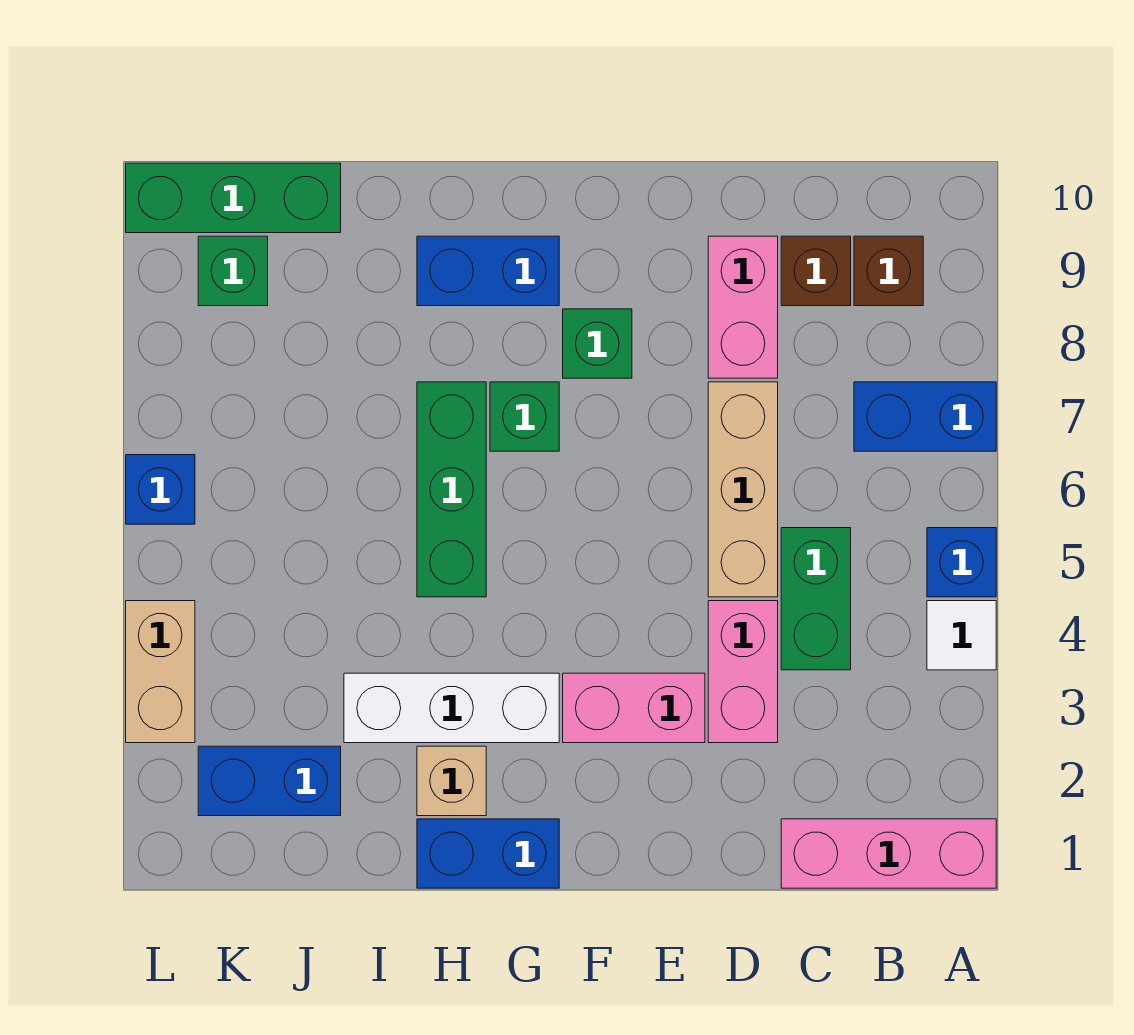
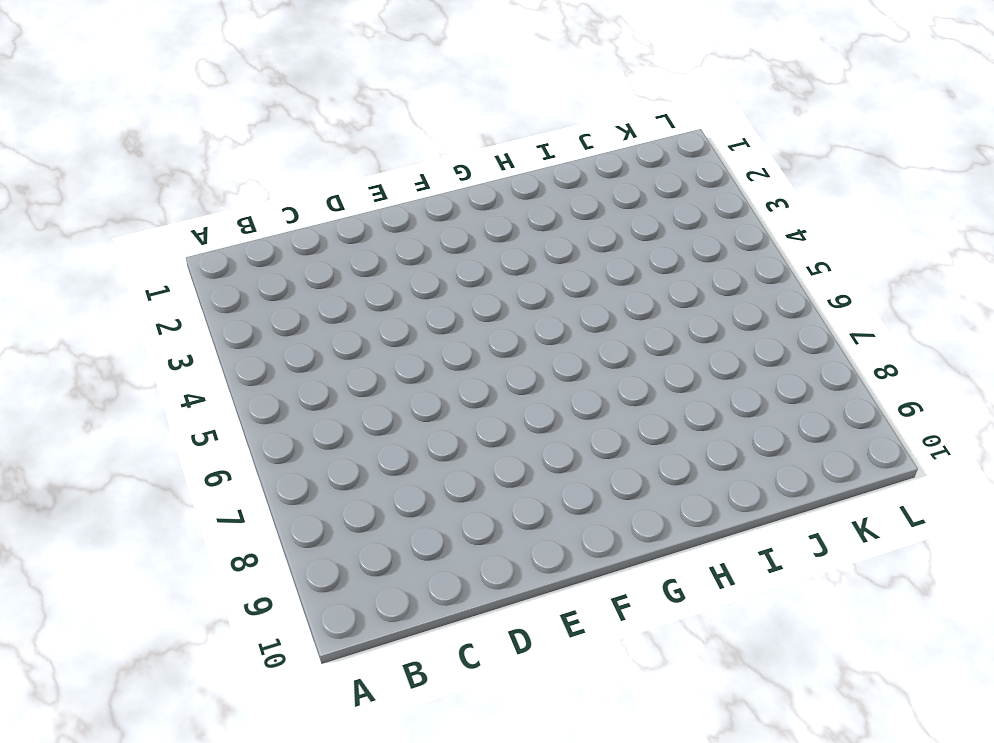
none -> pink 1x3 brick [781,819,996,888]
none -> white 1x1 tile [927,601,996,670]
none -> blue 1x1 brick [927,528,996,597]

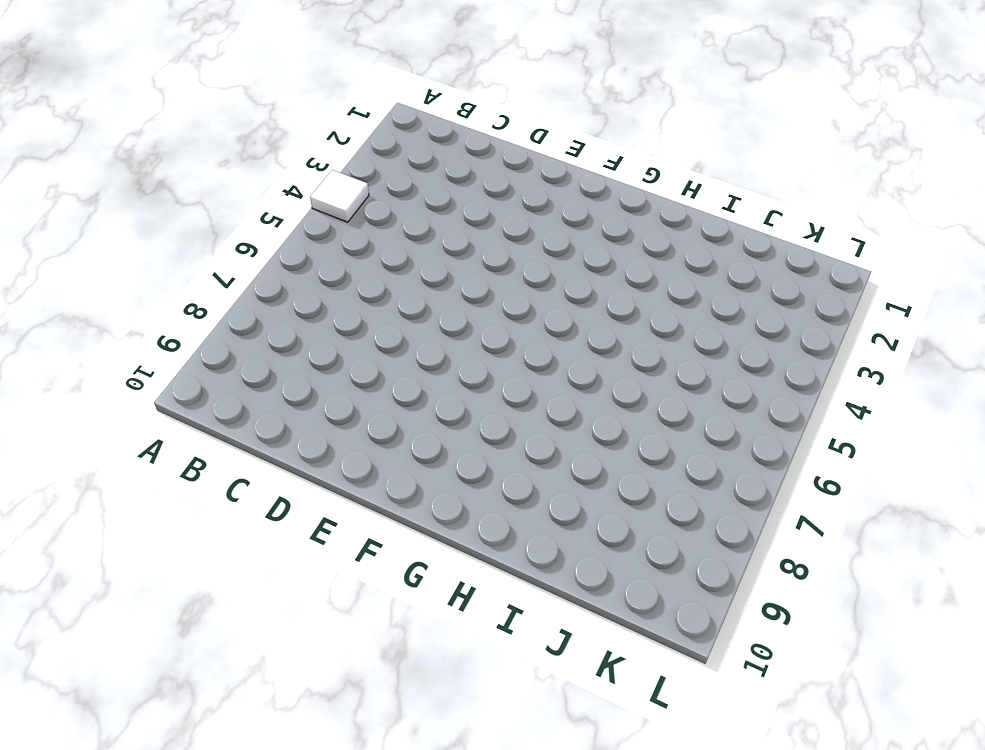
none -> pink 1x3 brick [781,819,996,888]
none -> blue 1x1 brick [927,528,996,597]
none -> blue 1x2 brick [854,382,996,451]

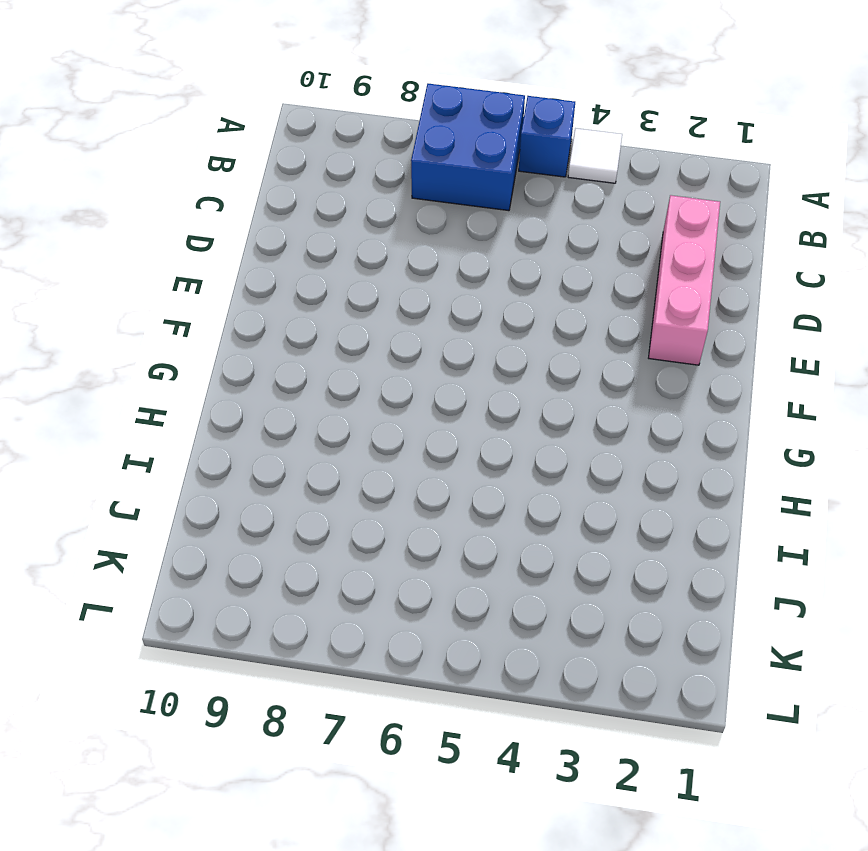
blue 2x2 brick [411,84,525,211] -> blue 1x2 brick [854,382,996,451]
pink 1x3 brick [649,195,720,365] -> pink 1x3 brick moved to [781,819,996,888]
none -> brown 1x1 brick [854,236,923,306]
none -> green 1x2 brick [781,528,851,670]
none -> brown 1x1 brick [781,236,851,306]

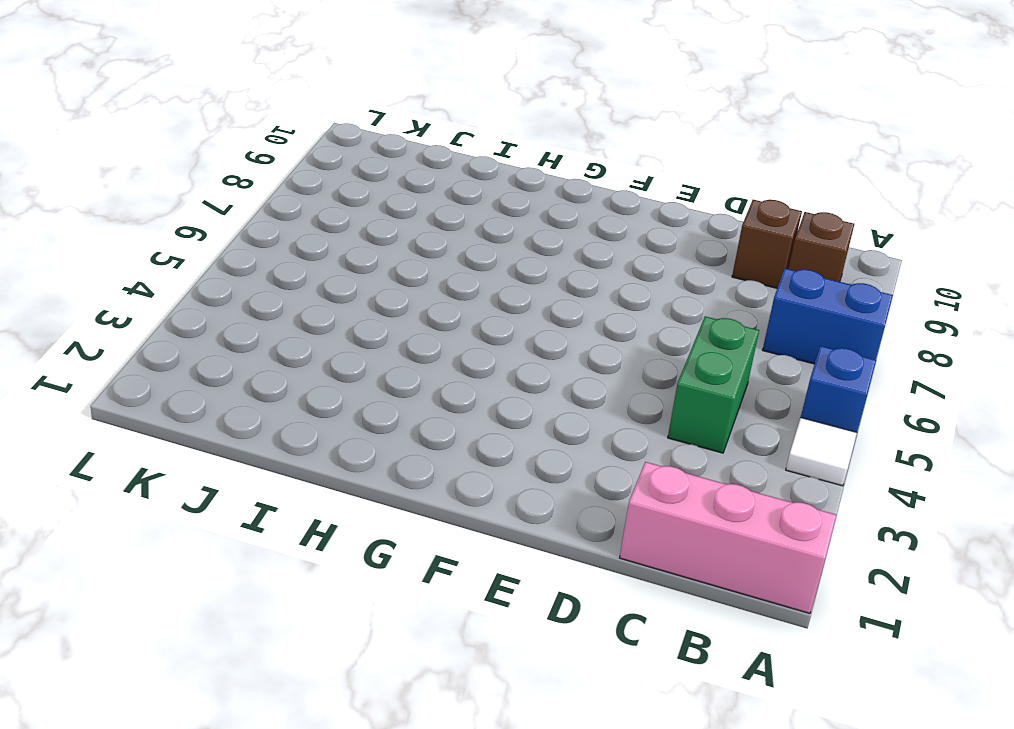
none -> pink 1x2 brick [708,601,778,743]
none -> tan 1x3 brick [708,382,778,597]
none -> pink 1x2 brick [708,236,778,378]

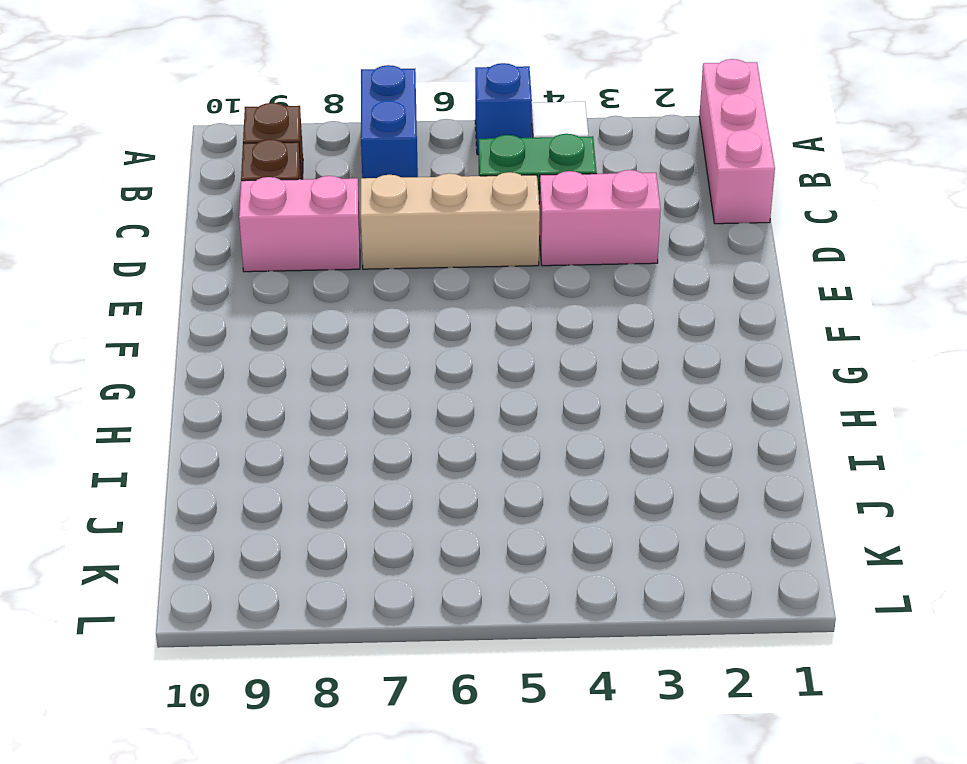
none -> pink 1x2 brick [563,673,705,743]
none -> green 1x1 brick [563,309,632,378]
none -> blue 1x2 brick [417,819,559,888]

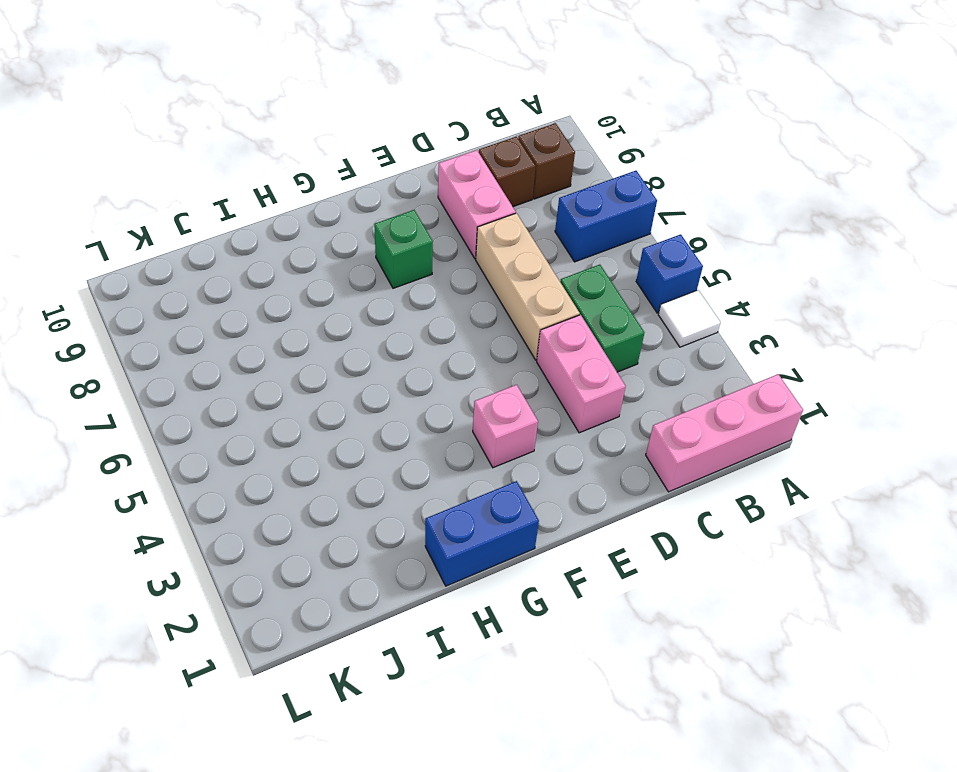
pink 1x1 brick [473,385,538,468] -> pink 1x2 brick [563,673,705,743]
none -> white 1x3 brick [344,673,559,743]
none -> green 1x1 brick [490,382,559,451]
none -> blue 1x2 brick [417,236,559,306]

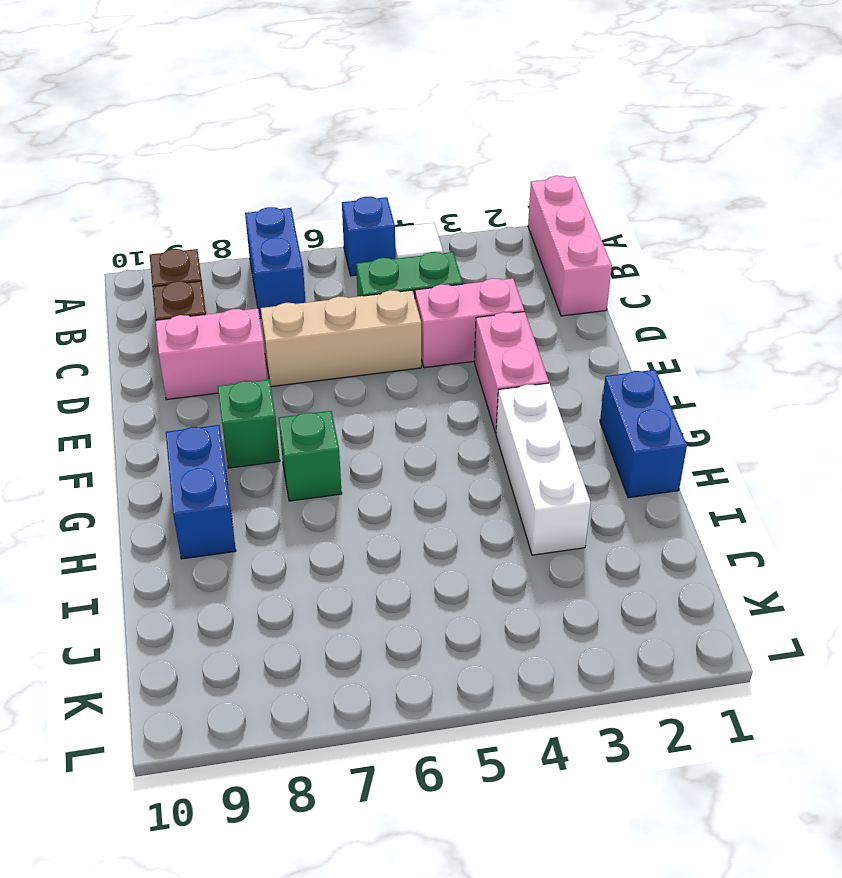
none -> tan 1x1 brick [417,746,486,816]
none -> green 1x3 brick [417,382,486,597]
none -> blue 1x2 brick [198,746,341,816]

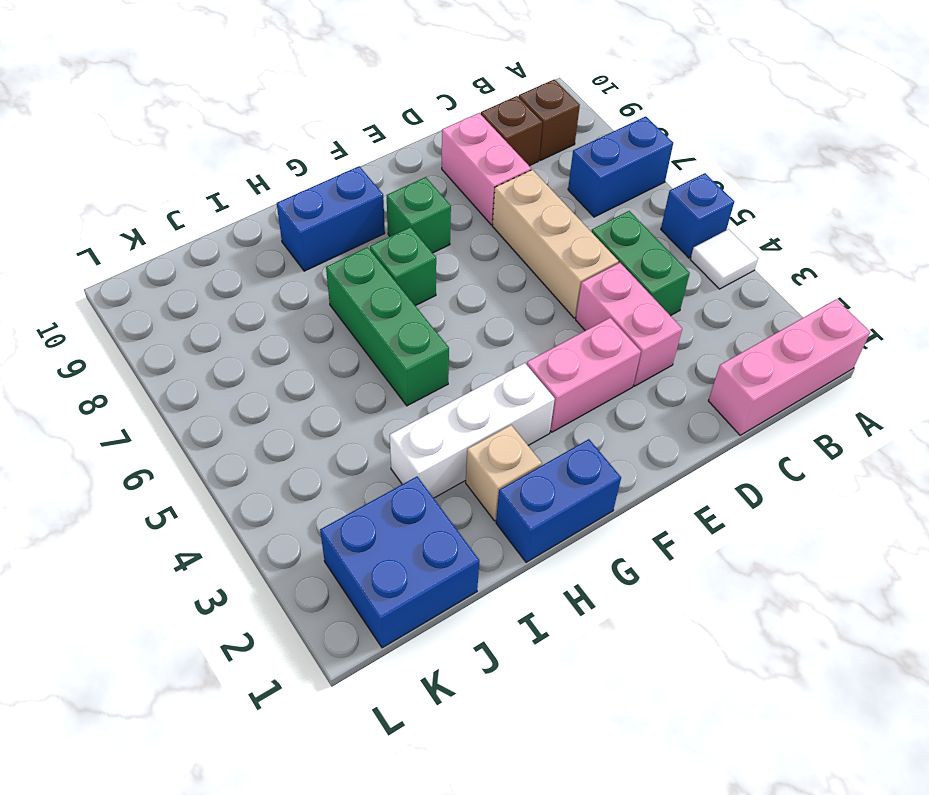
blue 2x2 brick [320,477,479,648] -> blue 1x2 brick [198,746,341,816]
none -> green 1x3 brick [126,163,341,233]
none -> green 1x1 brick [198,236,268,306]
none -> tan 1x2 brick [126,601,195,743]

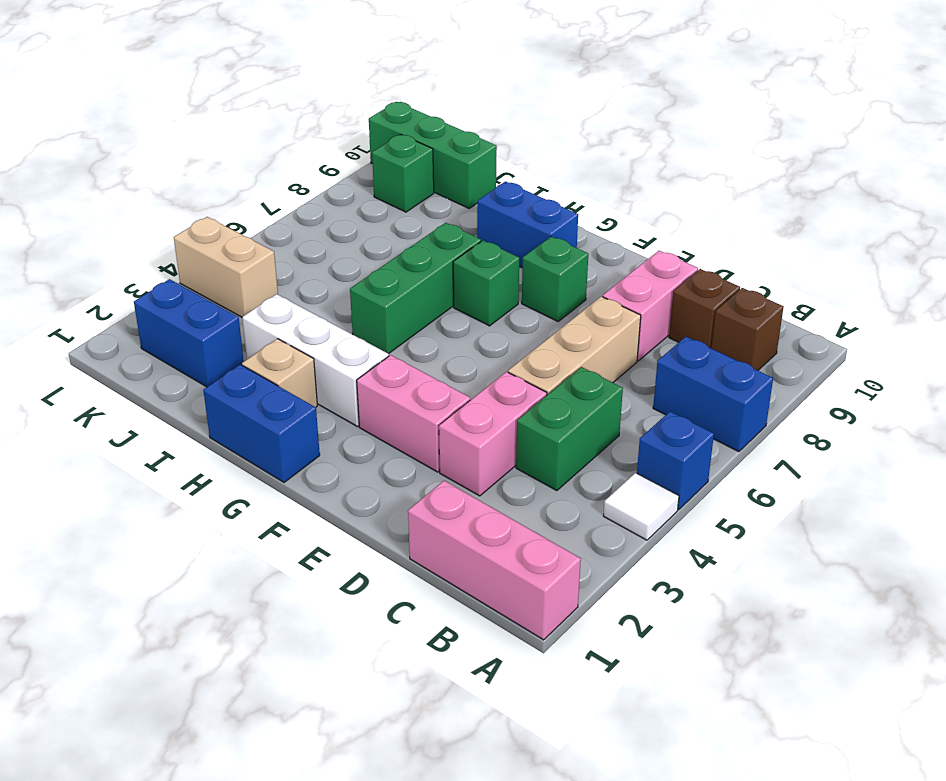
tan 1x2 brick [174,217,278,317] -> tan 1x2 brick turned to [126,601,195,743]
none -> blue 1x1 brick [126,455,195,524]

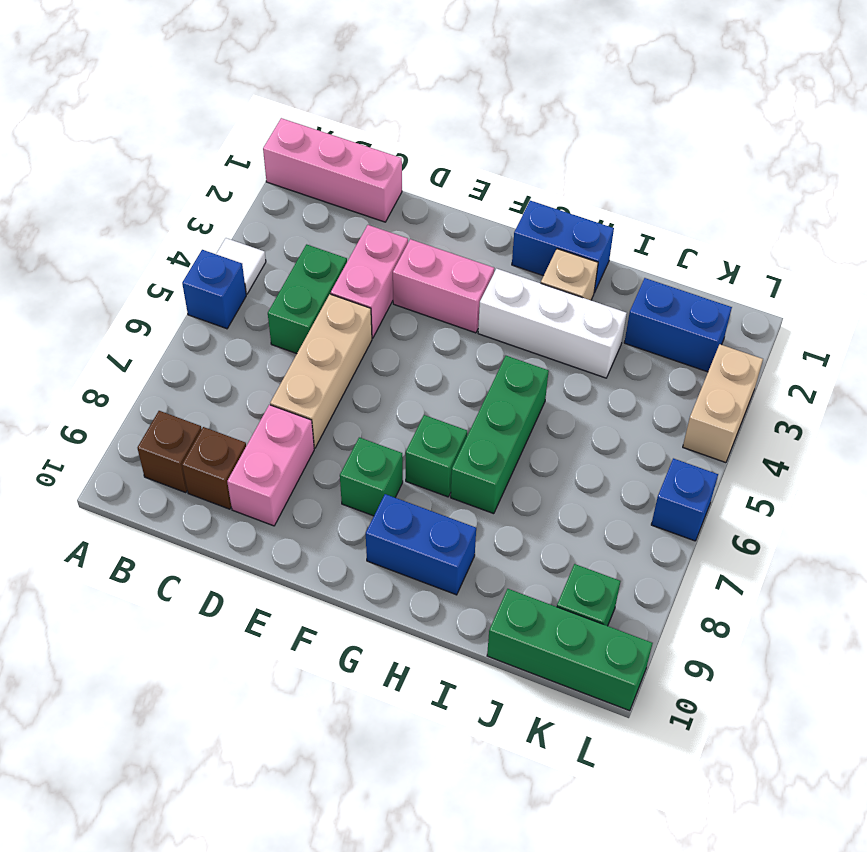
none -> blue 1x2 brick [854,382,996,451]

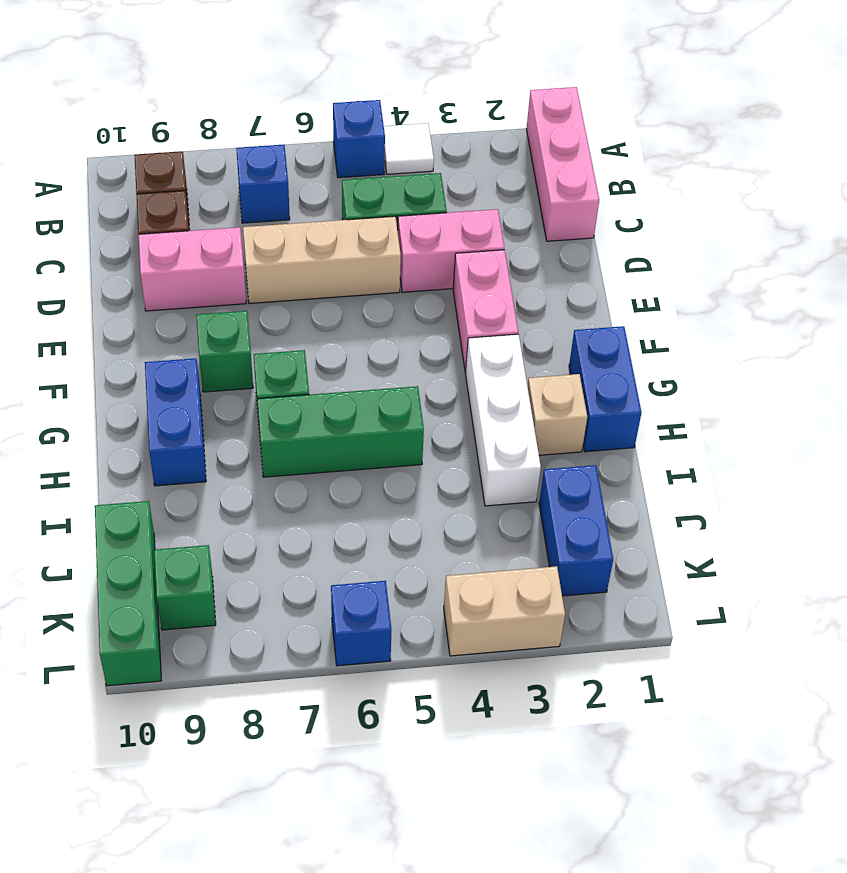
blue 1x1 brick [236,144,290,223] -> blue 1x2 brick [854,382,996,451]

